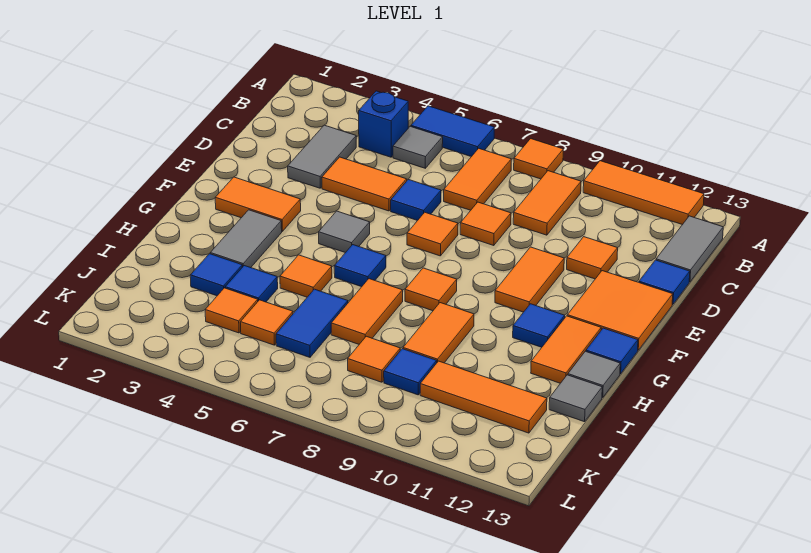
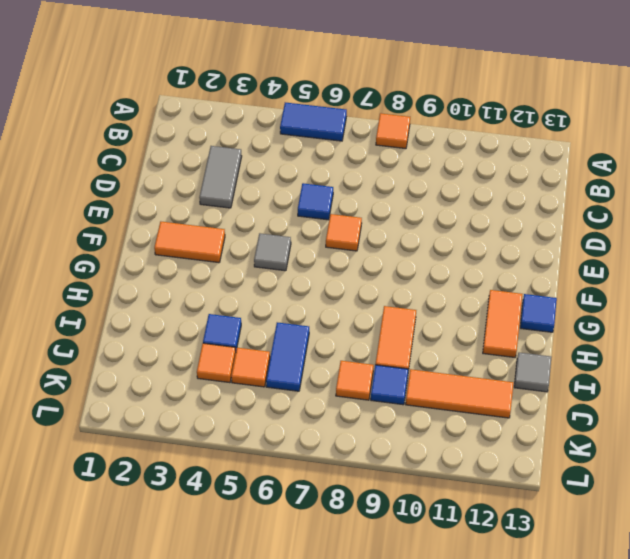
none -> orange 1x3 tile [583,161,704,225]
none -> blue 1x1 brick [359,91,408,157]
none -> grey 1x1 tile [393,127,443,168]
none -> orange 1x2 tile [444,148,511,210]

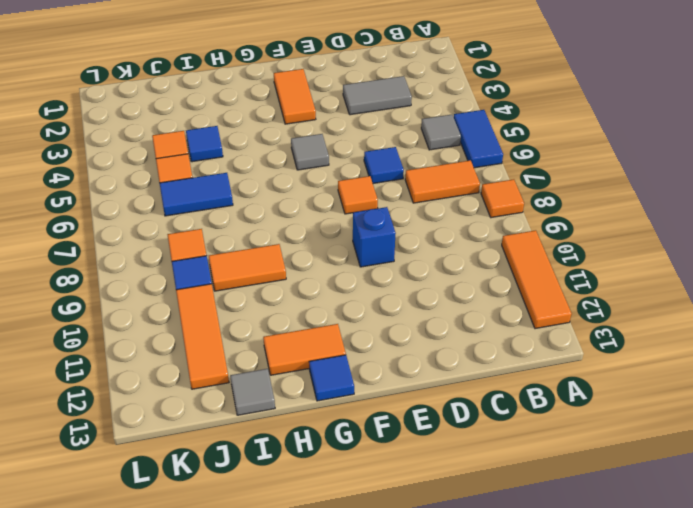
blue 1x1 brick [353,207,396,267] -> blue 1x1 brick moved to [359,91,408,157]
none -> orange 1x2 tile [513,171,581,235]
none -> grey 1x2 tile [656,216,723,282]
none -> orange 1x2 tile [322,157,407,211]
none -> orange 1x1 tile [460,202,511,246]

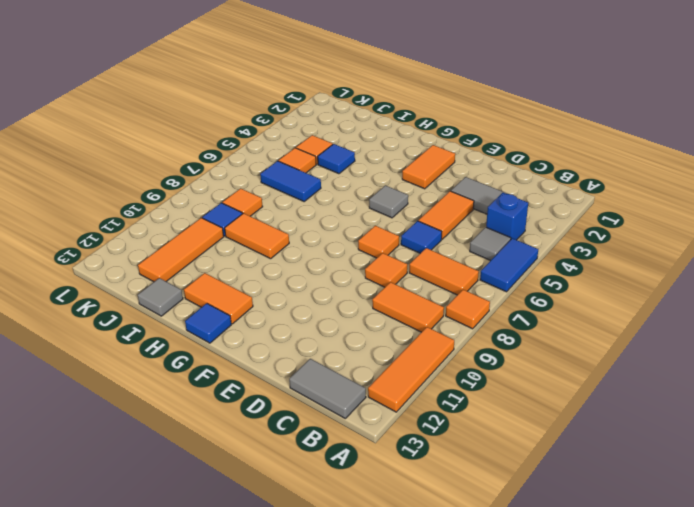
none -> orange 1x1 tile [567,237,618,279]
none -> blue 1x1 tile [639,260,690,305]
none -> orange 1x2 tile [495,247,564,312]
none -> orange 2x2 tile [567,271,673,350]

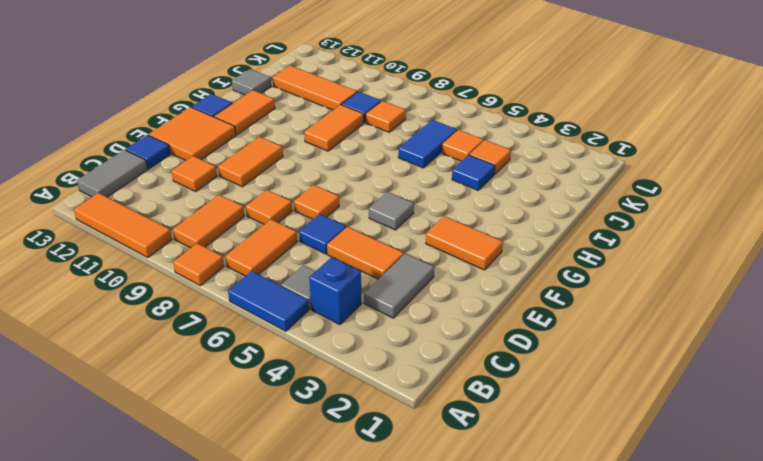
none -> grey 1x2 tile [210,210,282,268]
none -> blue 1x1 tile [334,245,386,287]
none -> orange 1x1 tile [405,268,457,311]
none -> blue 1x1 tile [513,304,565,347]

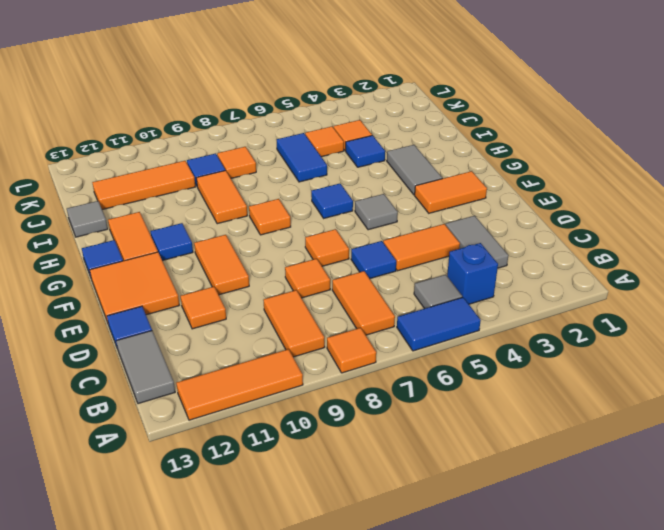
none -> orange 1x1 tile [280,255,332,297]
none -> orange 1x2 tile [331,279,403,344]
none -> grey 1x1 tile [568,351,620,398]
none -> blue 1x1 tile [190,254,242,296]

